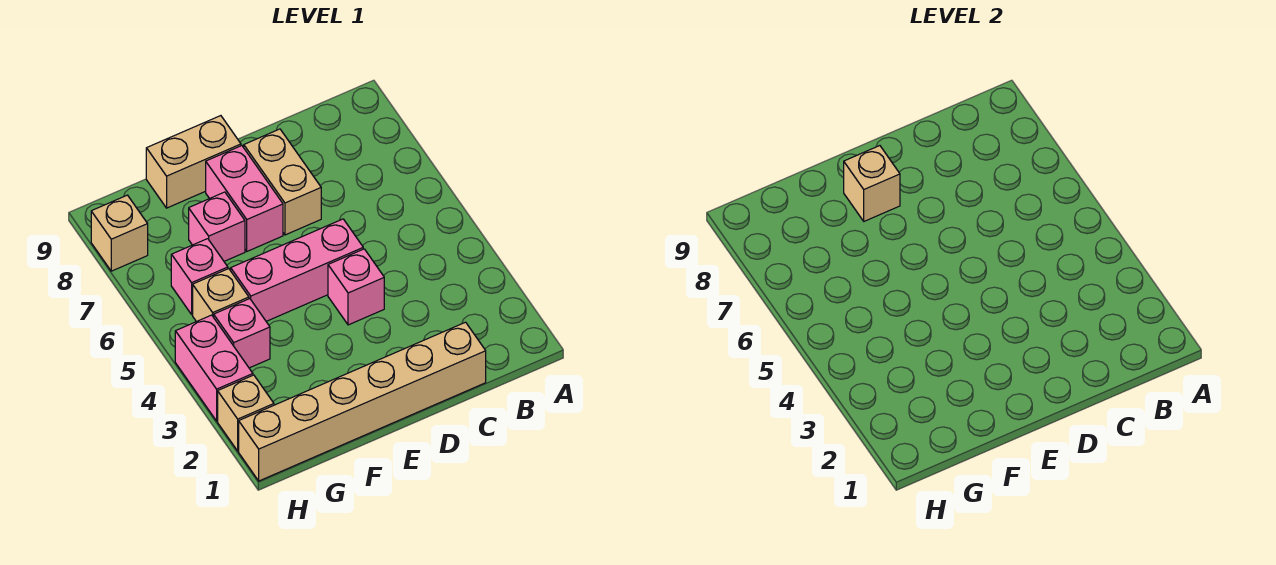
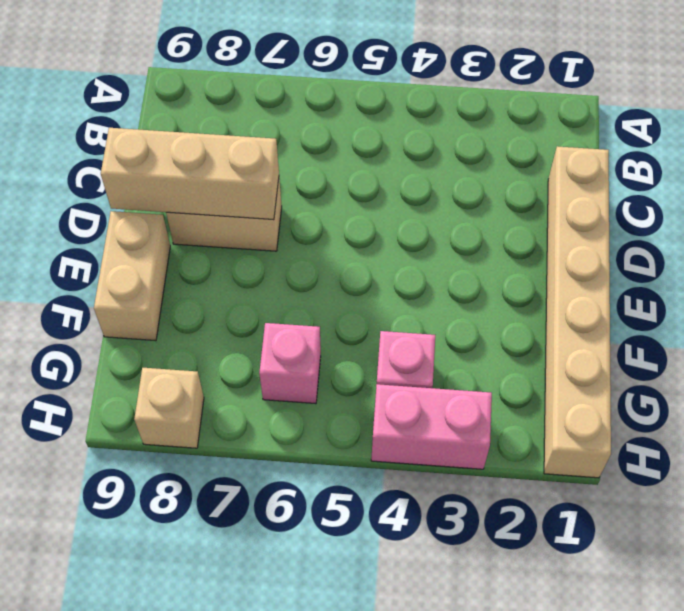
tan 1x3 brick [101,128,279,220] -> none
none -> pink 1x1 brick [328,249,384,325]
none -> pink 1x3 brick [231,219,363,321]
none -> pink 1x2 brick [206,146,283,251]

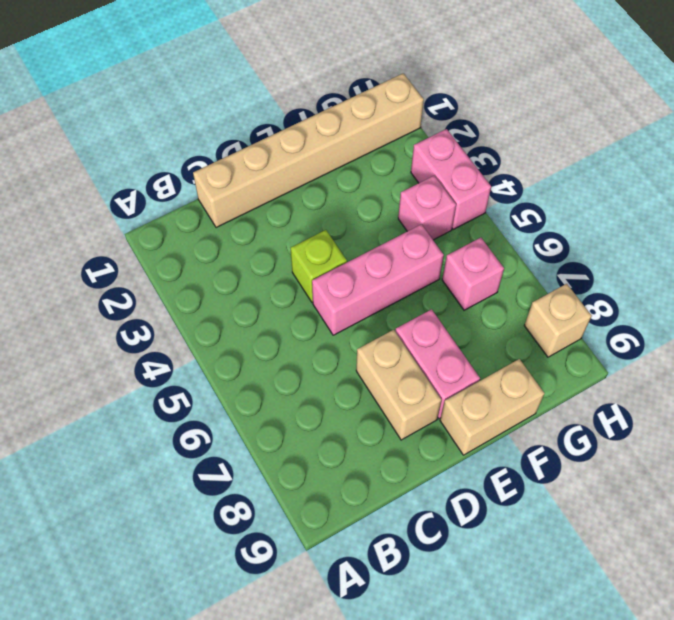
lime 1x1 brick [291,230,347,303] -> pink 1x1 brick [328,249,384,325]
none -> pink 1x1 brick [189,192,245,261]
none -> tan 1x1 brick [193,269,249,322]
none -> tan 1x1 brick [218,375,274,451]

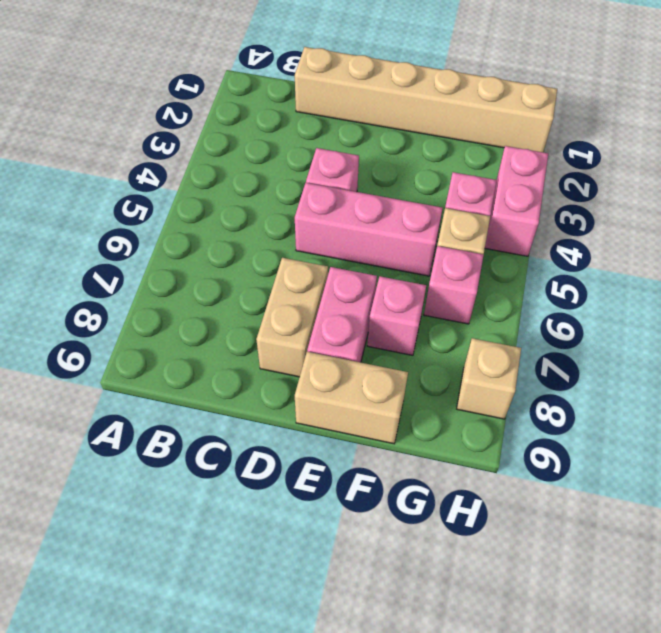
none -> tan 1x1 brick [218,375,274,451]
none -> tan 1x1 brick [844,146,900,221]

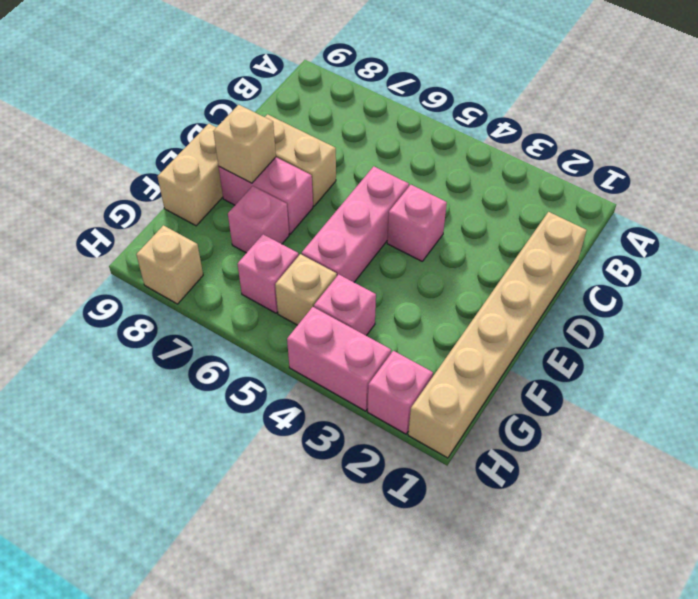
pink 1x1 brick [368,351,433,434] -> tan 1x1 brick [218,375,274,451]

